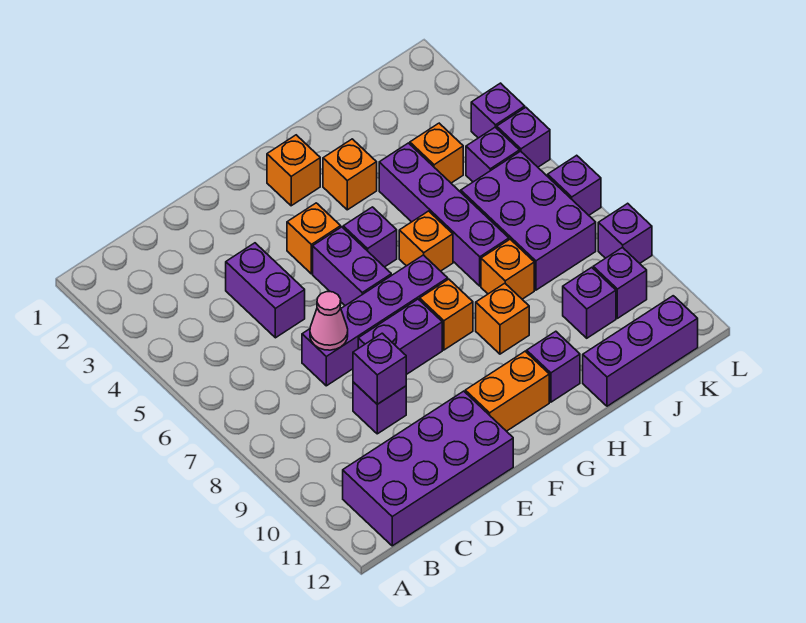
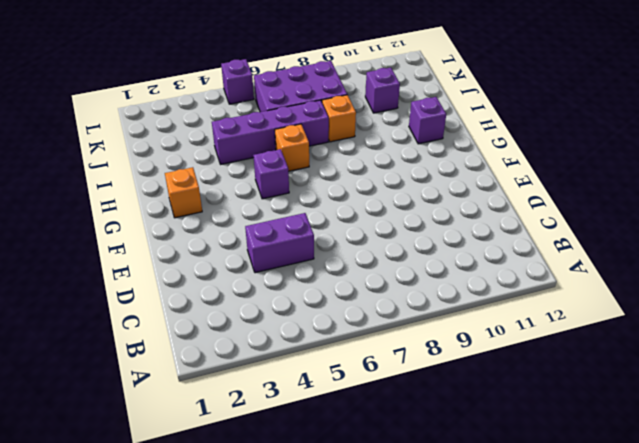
none -> purple 2x4 brick [343,391,513,546]
none -> purple 1x4 brick [302,255,448,386]
none -> purple 1x1 brick [353,382,406,434]

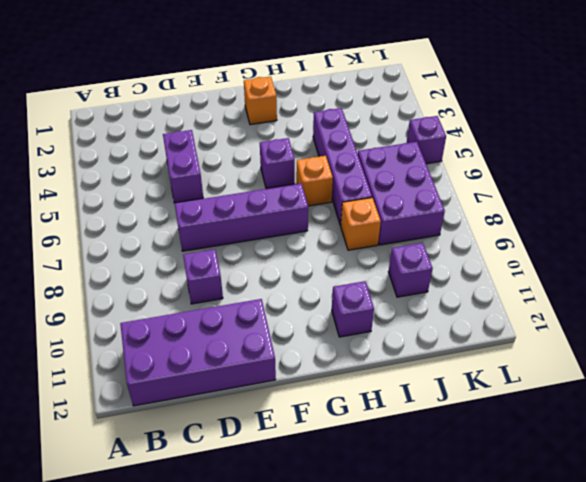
none -> purple 1x2 brick [358,299,442,375]
none -> orange 1x1 brick [287,203,341,274]
none -> purple 1x2 brick [313,227,391,306]

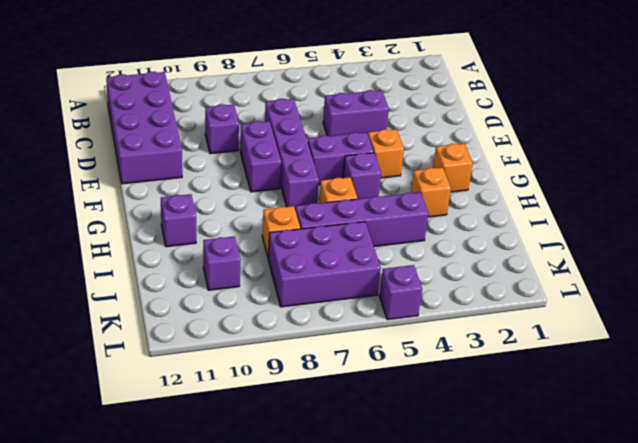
none -> orange 1x2 brick [465,351,549,431]
none -> orange 1x1 brick [420,279,473,350]
none -> orange 1x1 brick [476,283,529,354]

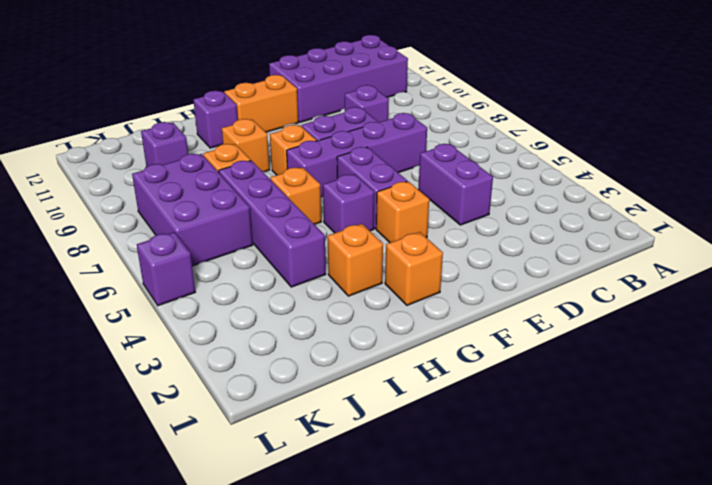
none -> purple 1x3 brick [583,296,698,406]
none -> orange 1x1 brick [410,123,463,183]
none -> purple 1x1 brick [466,127,519,182]

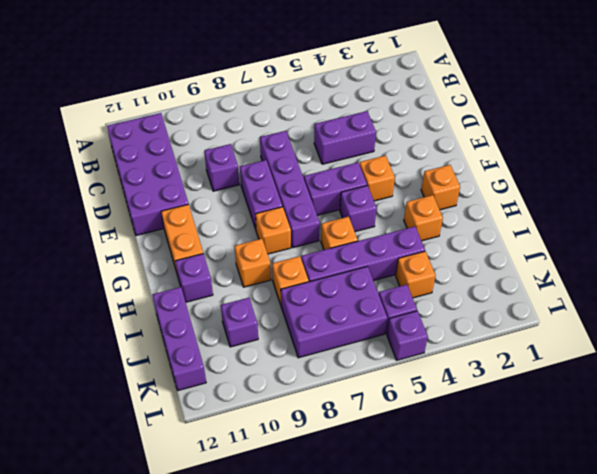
none -> purple 1x1 brick [593,247,647,318]
none -> purple 1x1 brick [471,83,525,138]
none -> purple 1x1 brick [548,155,601,215]

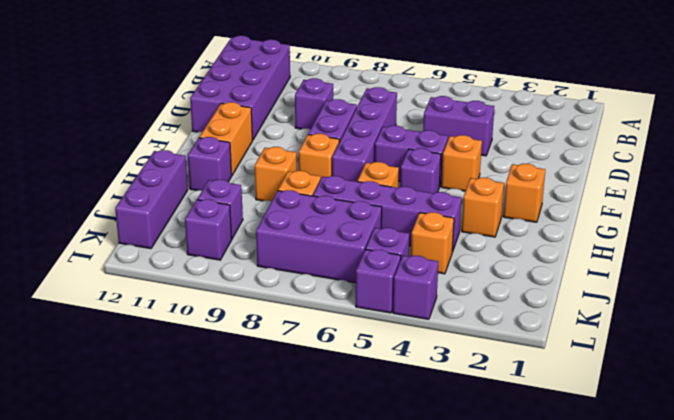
none -> purple 1x1 brick [548,155,601,215]
none -> purple 1x1 brick [598,203,652,263]
none -> pink 1x1 cone [310,292,348,350]

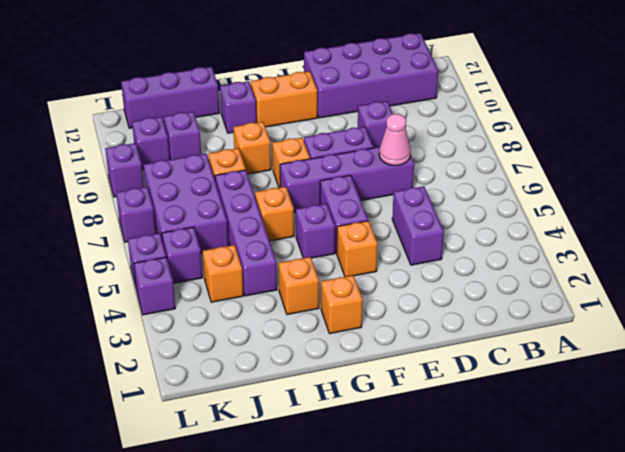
none -> purple 1x1 brick [353,333,406,404]

